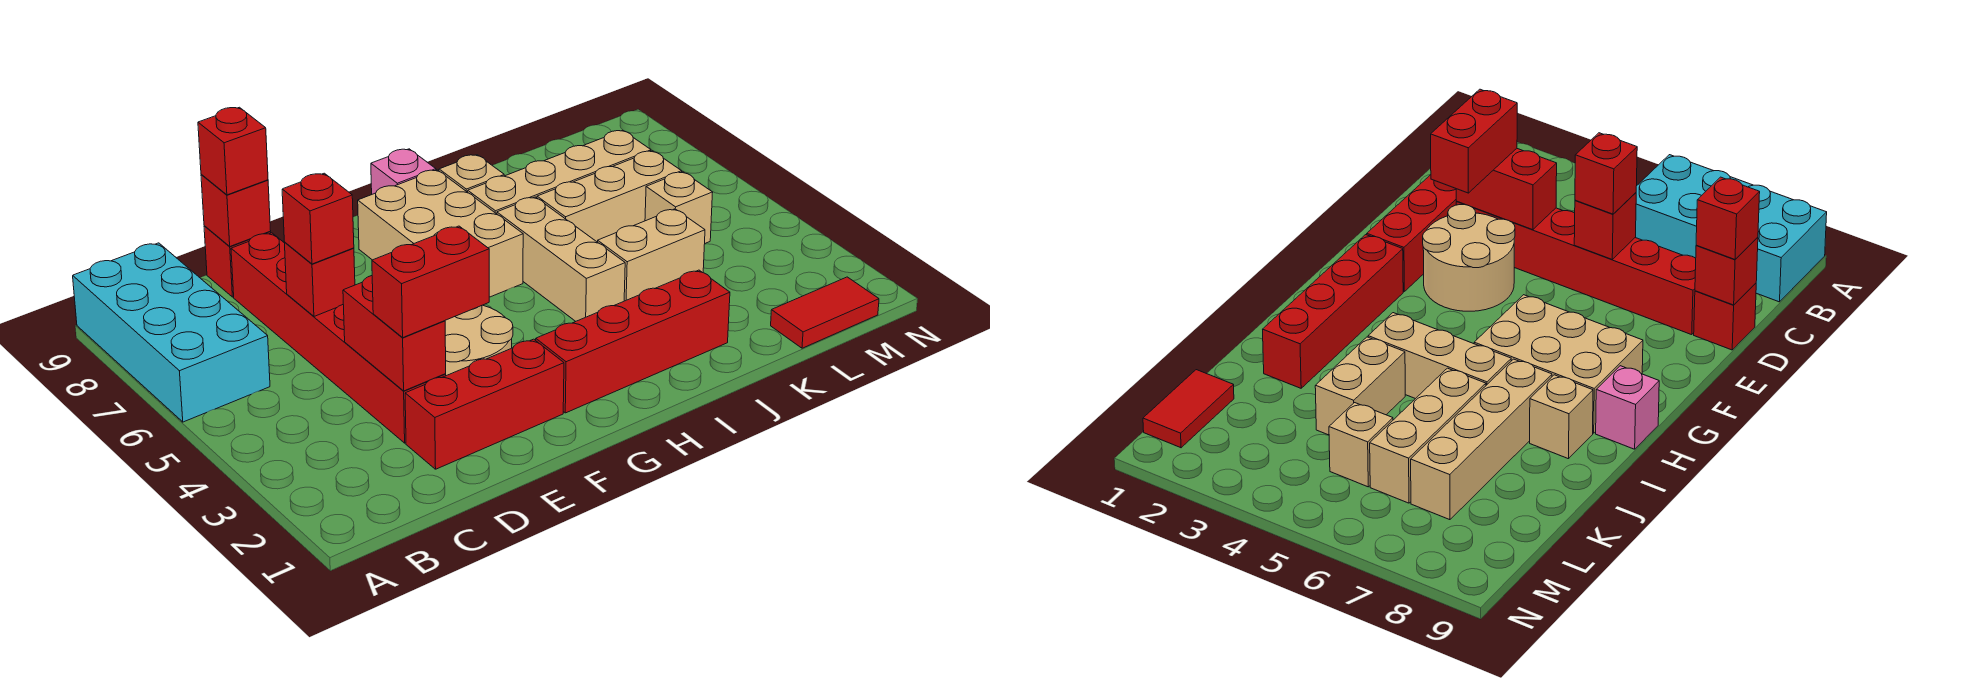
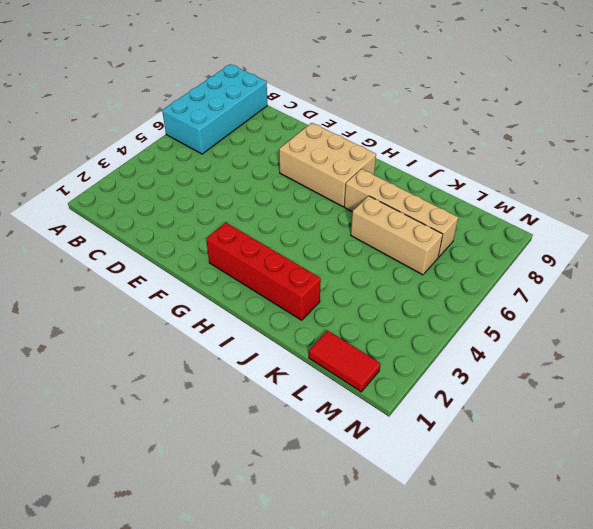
tan 2x3 brick [279,123,376,207] -> tan 2x3 brick turned to [358,170,523,297]
none -> red 1x3 brick [405,339,564,469]
none -> red 1x6 brick [231,233,446,443]
none -> red 1x1 brick [204,226,271,297]

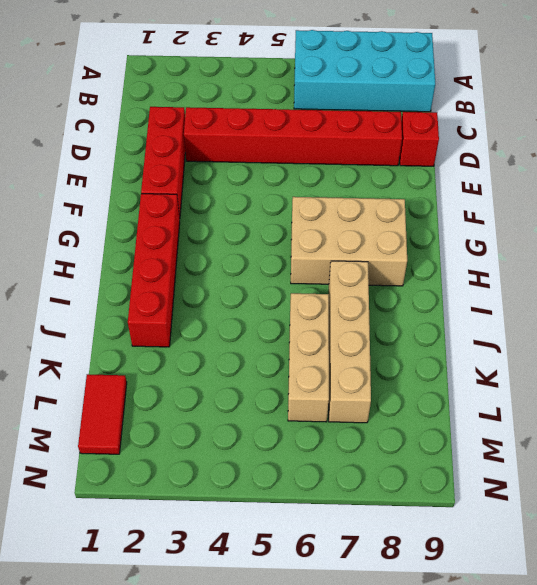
none -> tan 2x2 round brick [445,305,513,376]
none -> pink 1x1 brick [371,149,436,194]
none -> tan 1x3 brick [497,197,625,321]

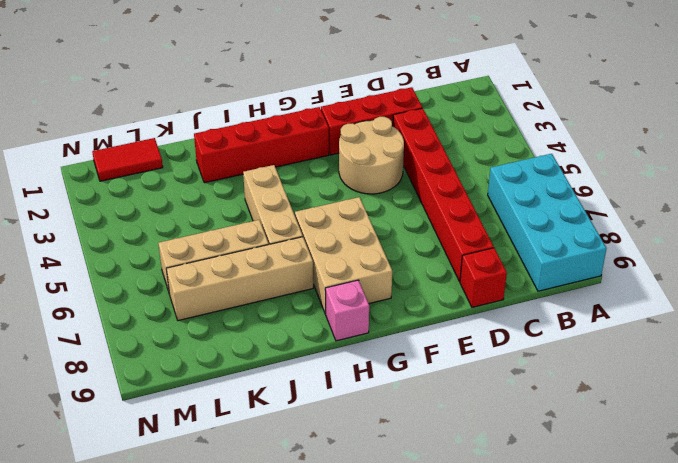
none -> tan 1x1 brick [439,155,504,192]
none -> tan 1x2 brick [598,209,705,301]
none -> tan 1x1 brick [645,172,713,243]

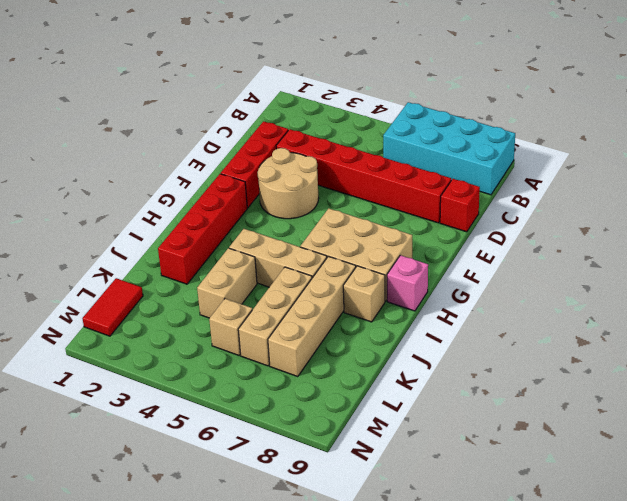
none -> red 1x2 brick [343,276,446,391]
none -> red 1x1 brick [285,243,355,316]
none -> red 1x1 brick [201,174,271,246]

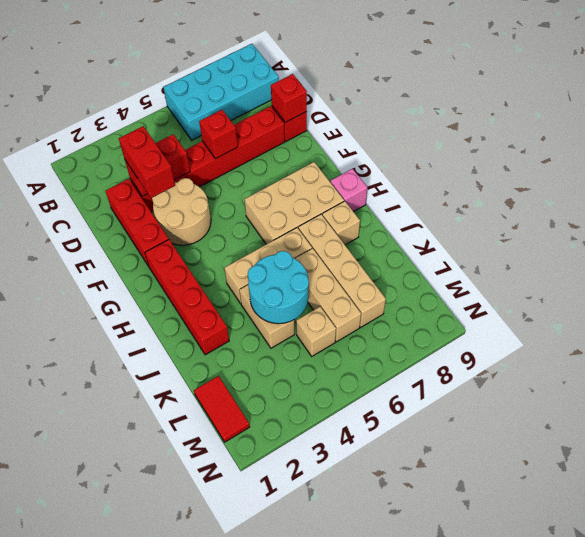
cyan 2x2 round brick [248,251,309,324] -> none
none -> red 1x1 brick [282,173,354,264]
none -> red 1x1 brick [198,107,268,195]

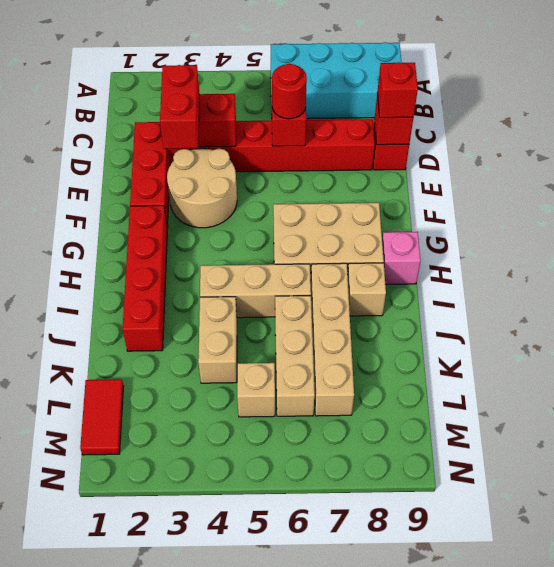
red 1x1 round brick [272,64,307,119] -> red 1x1 brick [282,173,354,264]

